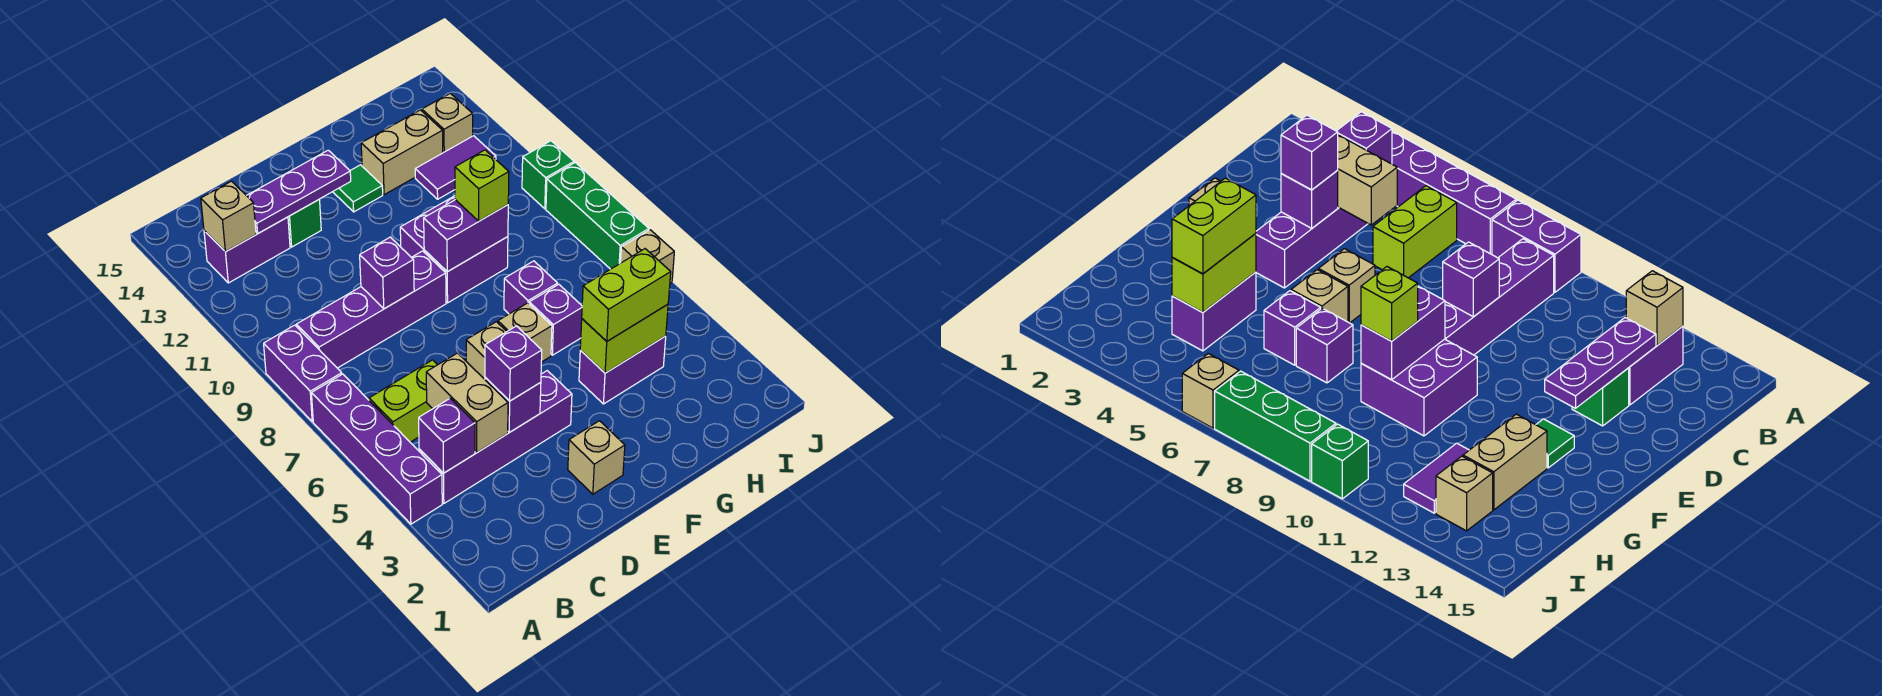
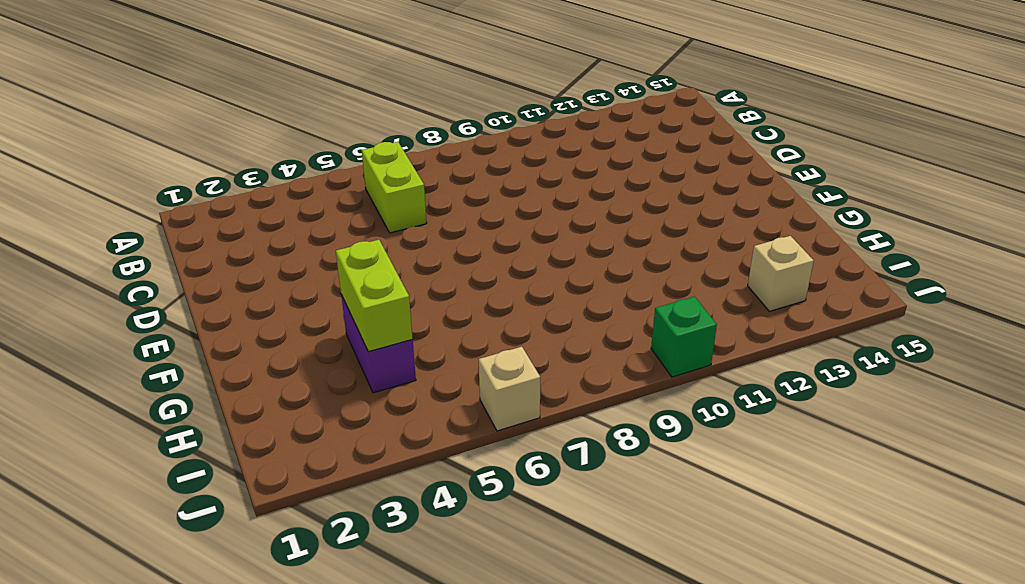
none -> purple 1x4 brick [312,374,442,524]
none -> purple 1x2 brick [264,325,342,422]
none -> purple 1x4 brick [419,371,572,503]
none -> purple 1x4 brick [296,251,446,368]

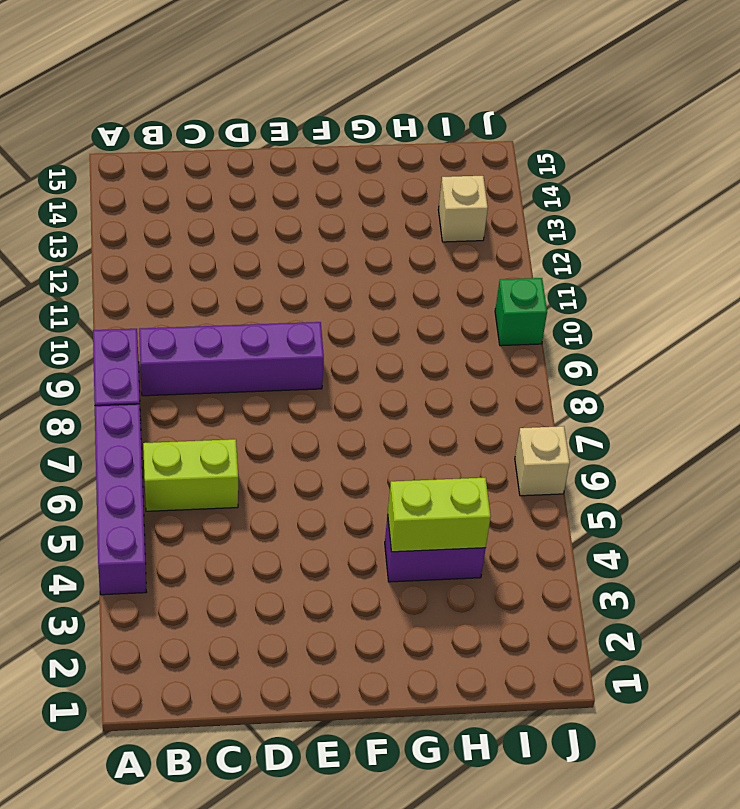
none -> purple 1x4 brick [419,371,572,503]
none -> purple 1x2 brick [204,217,290,283]
none -> green 1x1 brick [288,200,321,247]
none -> tan 1x1 brick [568,421,625,494]

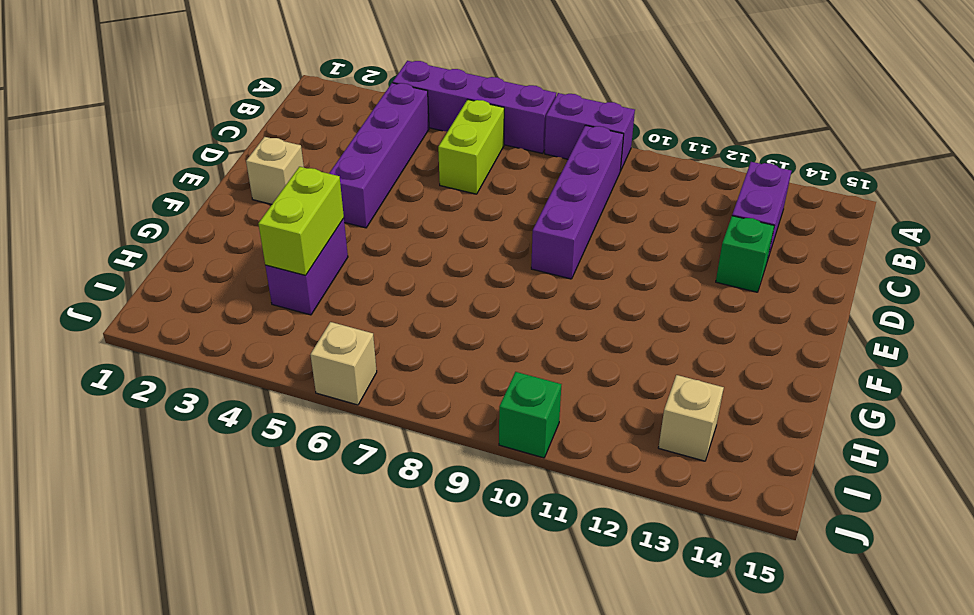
none -> tan 1x1 brick [466,322,507,379]
none -> tan 1x1 brick [498,303,552,362]
none -> purple 2x2 brick [400,196,508,303]
none -> green 1x1 tile [333,165,383,212]

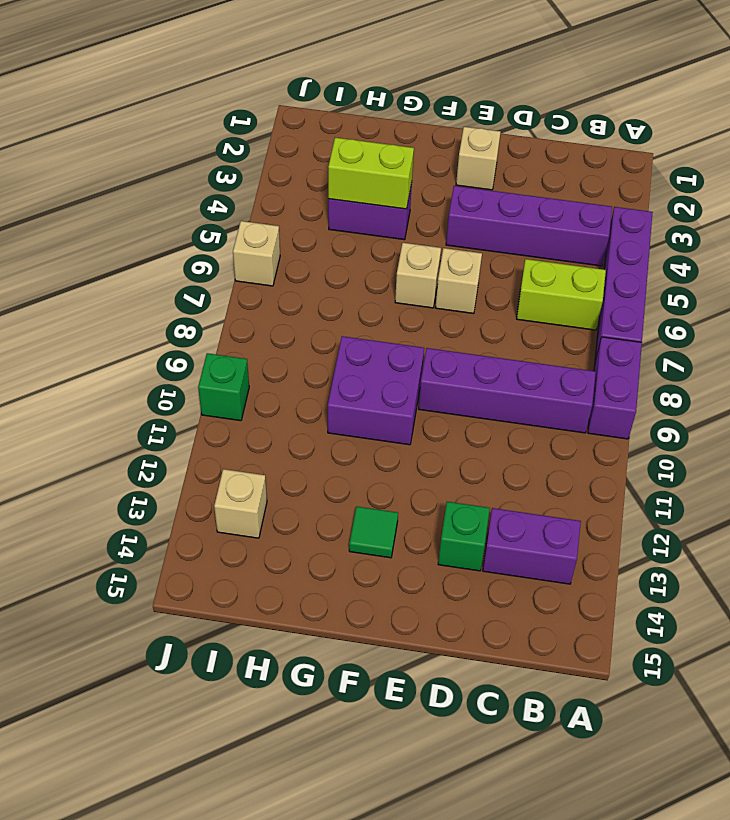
none -> purple 1x1 brick [529,284,582,355]
none -> purple 1x1 brick [504,261,558,314]
none -> tan 1x2 brick [361,110,443,195]
none -> purple 1x2 tile [415,136,496,199]

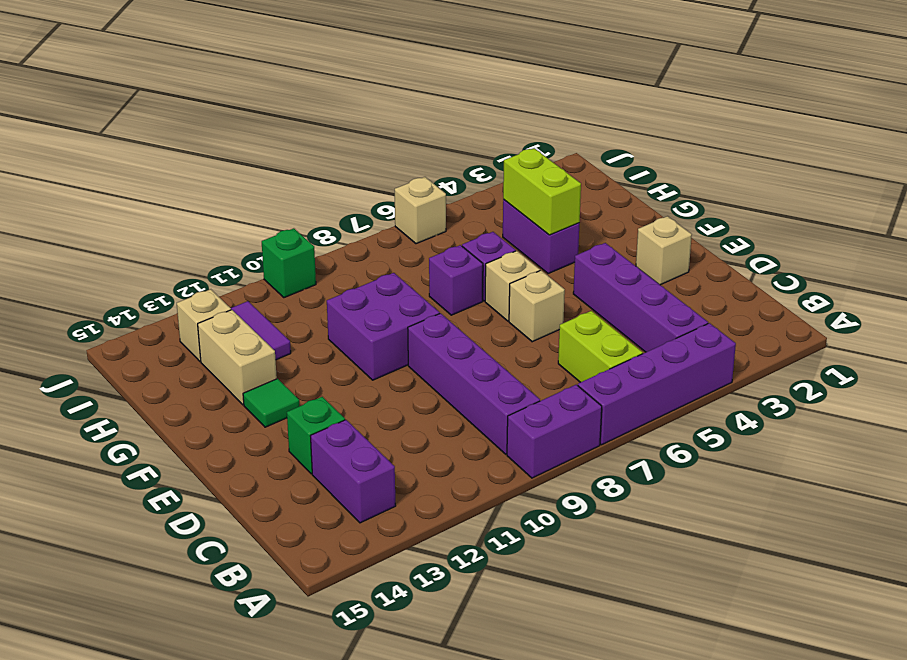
none -> green 1x3 brick [546,163,649,269]
none -> purple 1x1 brick [419,398,475,473]
none -> tan 1x1 brick [201,181,256,252]
none -> tan 1x2 brick [426,353,508,452]

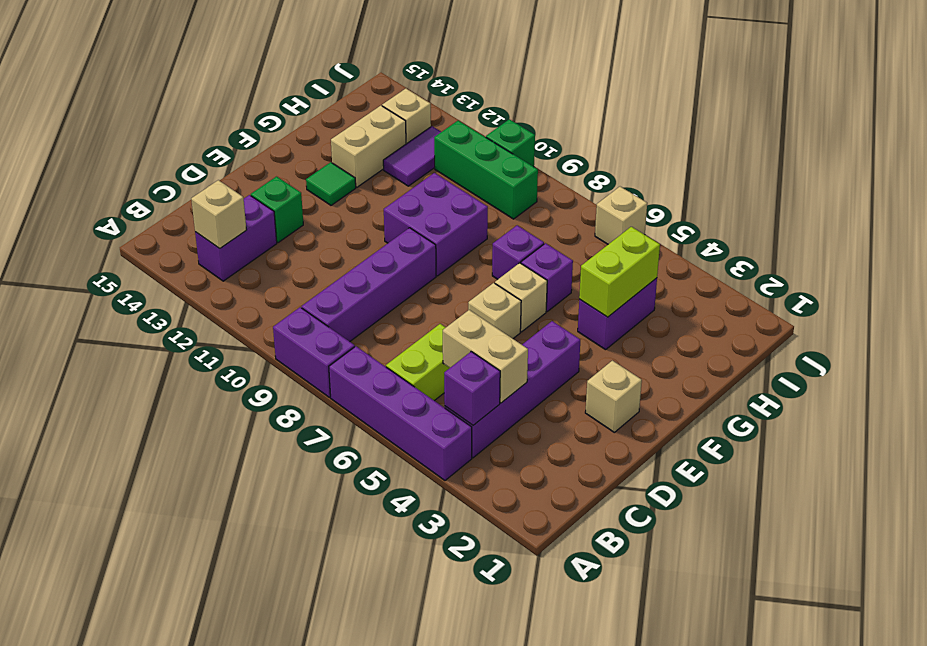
green 1x3 brick [434,121,538,219] -> green 1x3 brick moved to [546,163,649,269]
none -> purple 1x3 plate [246,150,351,233]
none -> purple 1x1 brick [485,377,541,432]
none -> purple 1x1 brick [360,237,414,309]
none -> purple 1x2 brick [424,200,508,272]

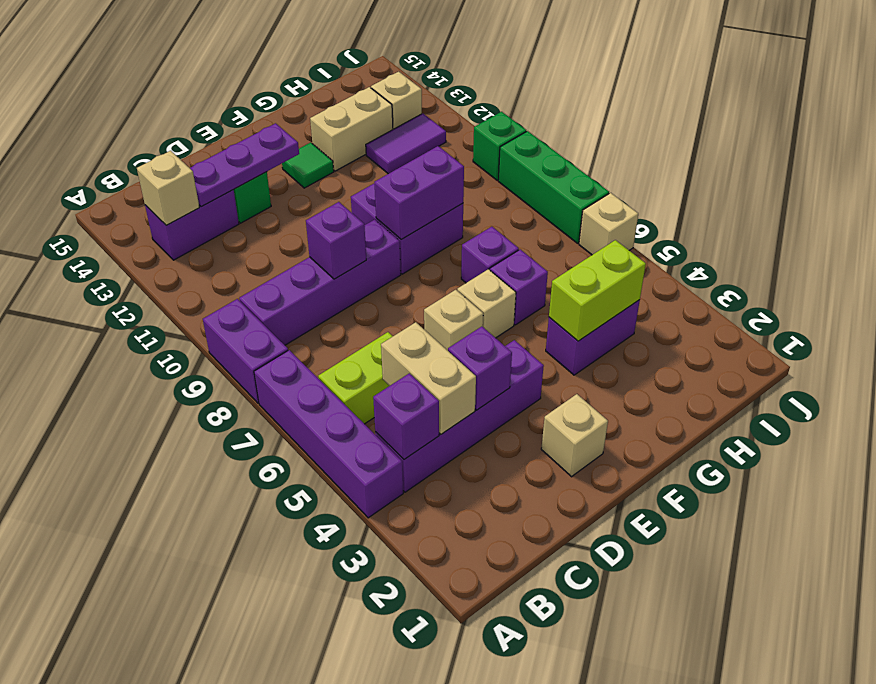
none -> purple 1x1 brick [485,326,542,401]
none -> lime 1x2 brick [582,249,671,341]
none -> lime 1x1 brick [455,150,509,221]

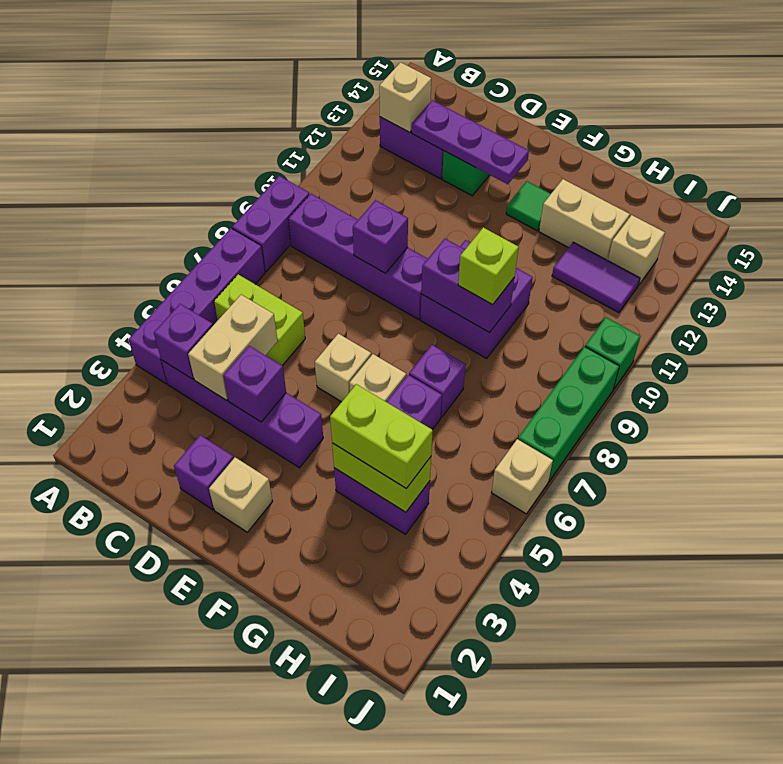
purple 1x1 brick [174,435,234,510] -> purple 1x1 brick moved to [485,326,542,401]

